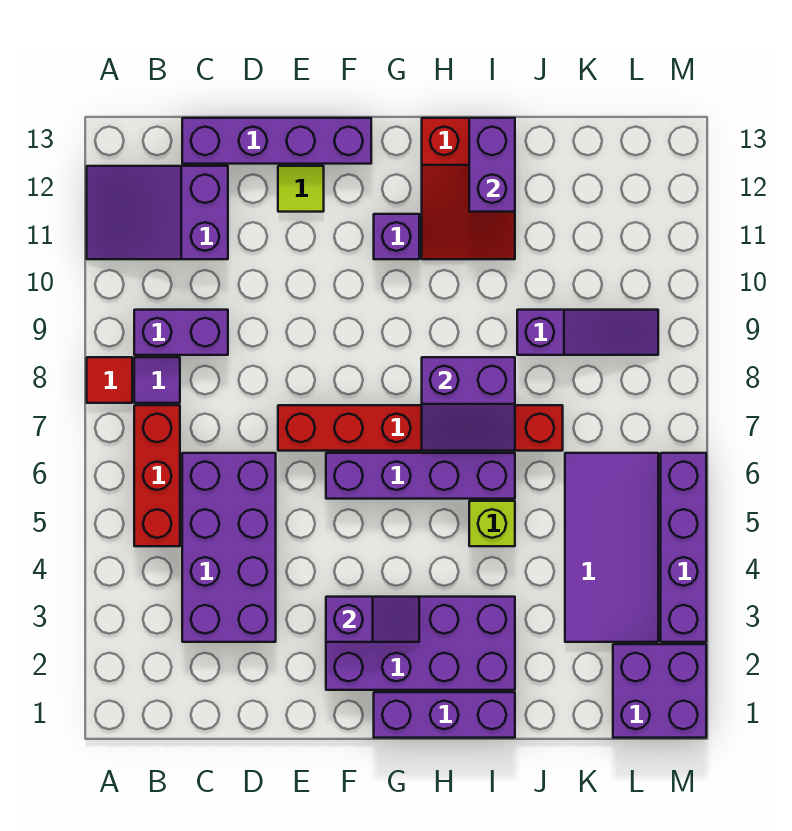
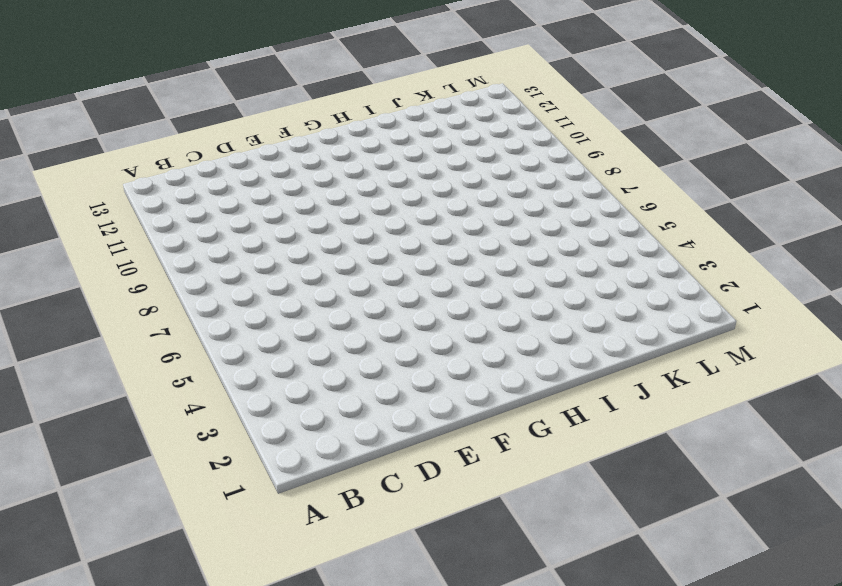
none -> red 1x1 tile [87,357,132,403]
none -> purple 2x3 slope [87,166,228,259]
none -> red 1x3 brick [134,405,180,546]

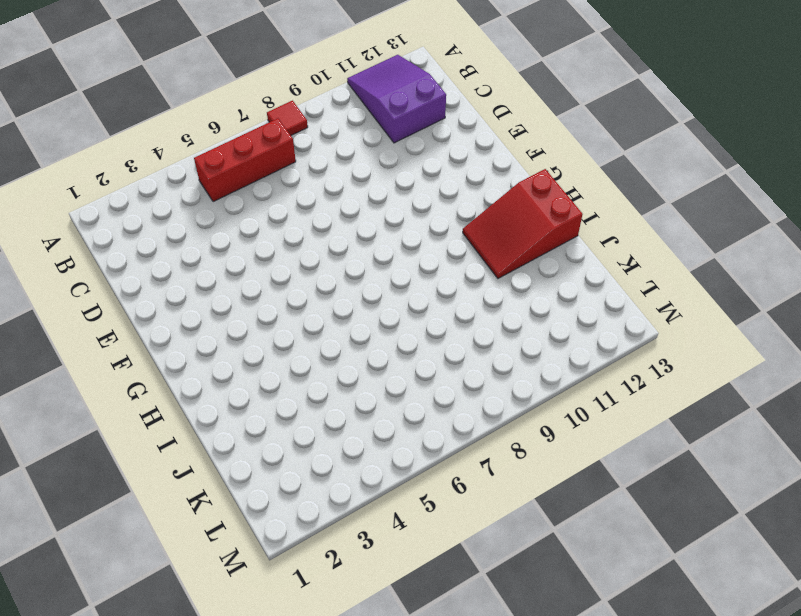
none -> purple 1x1 tile [134,357,180,403]
none -> purple 1x2 brick [134,310,228,355]
none -> purple 2x4 brick [182,453,276,642]

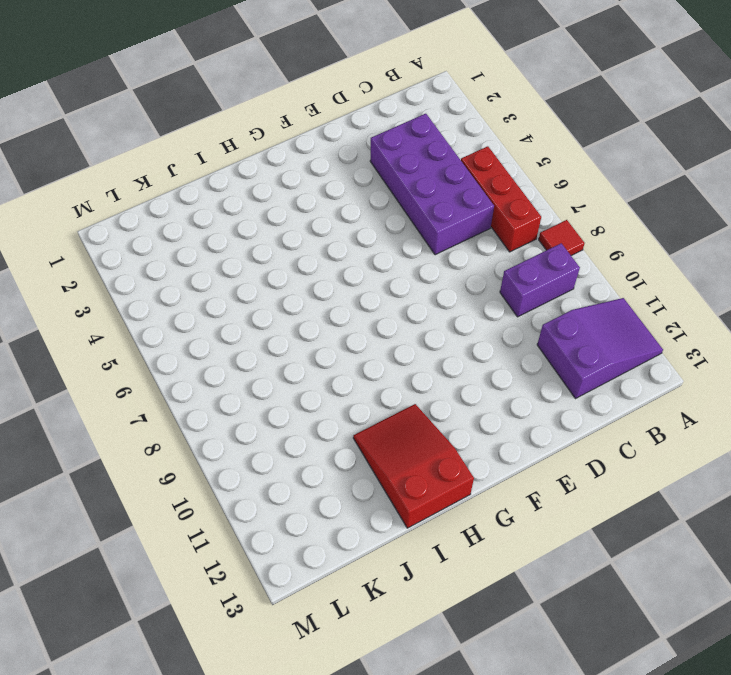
none -> purple 1x1 tile [134,357,180,403]
none -> purple 1x4 brick [182,118,371,164]
none -> red 1x6 brick [278,405,563,451]

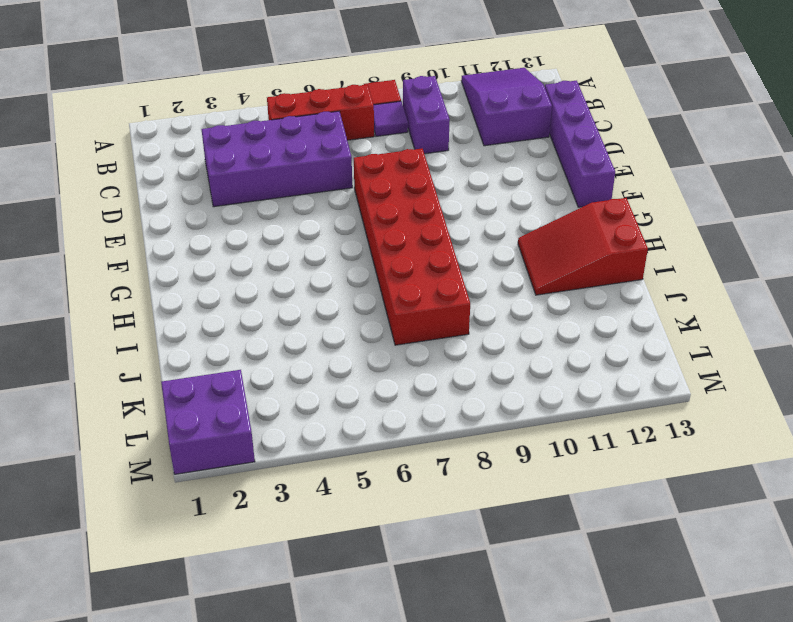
red 2x6 brick [354,149,470,345] -> red 1x6 brick [278,405,563,451]
none -> lime 1x1 tile [278,166,324,212]
none -> purple 2x4 brick [326,597,515,690]
none -> purple 1x4 brick [326,453,515,499]

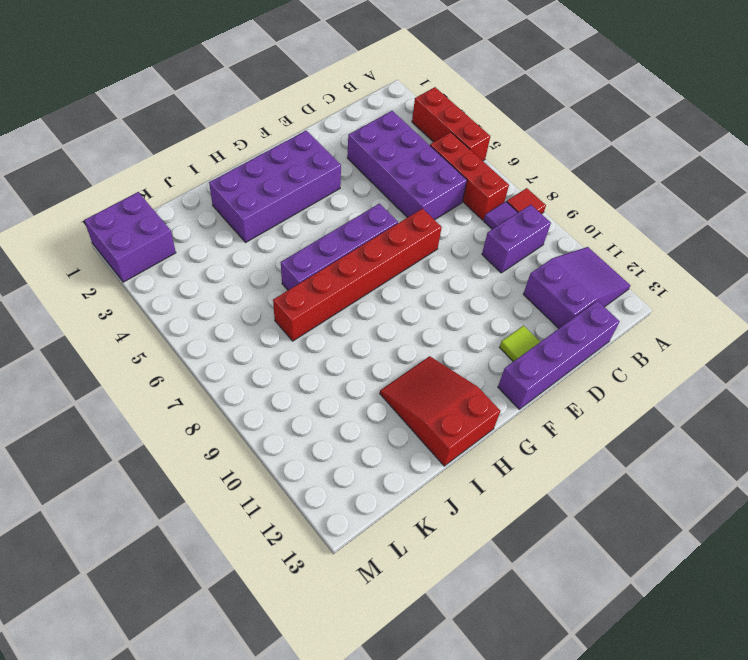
red 1x3 brick [412,87,490,161] -> none
none -> purple 1x3 brick [374,692,515,738]
none -> purple 1x1 brick [374,214,419,259]
none -> lime 1x1 brick [469,501,515,546]

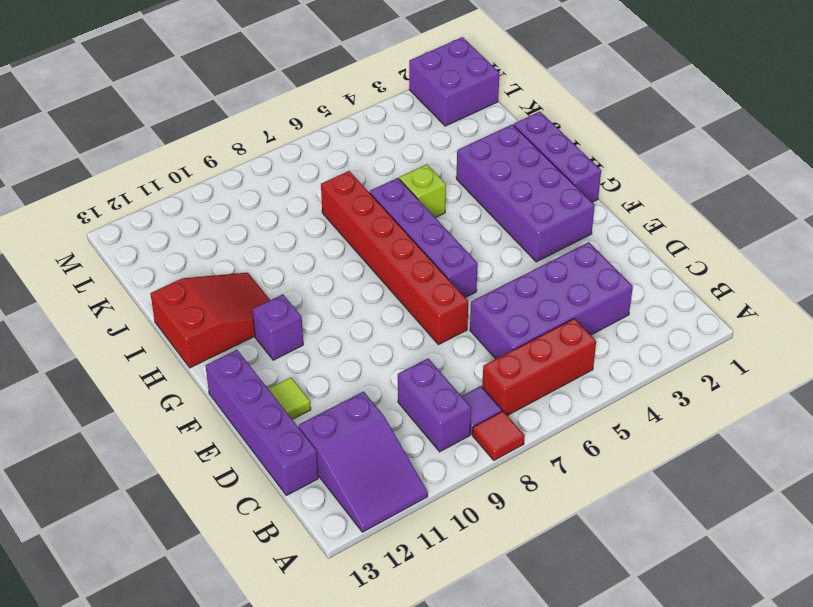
none -> purple 1x3 slope [517,310,658,355]
none -> purple 2x4 tile [565,453,658,642]
none -> purple 1x4 brick [661,453,706,642]

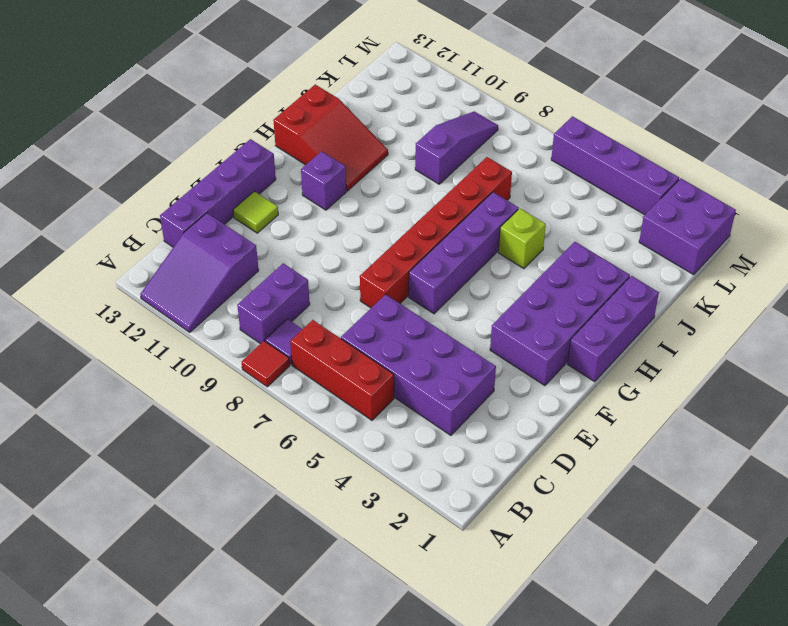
none -> purple 2x4 tile [565,453,658,642]
none -> purple 1x2 slope [326,597,419,642]
none -> purple 2x2 slope [422,357,515,451]

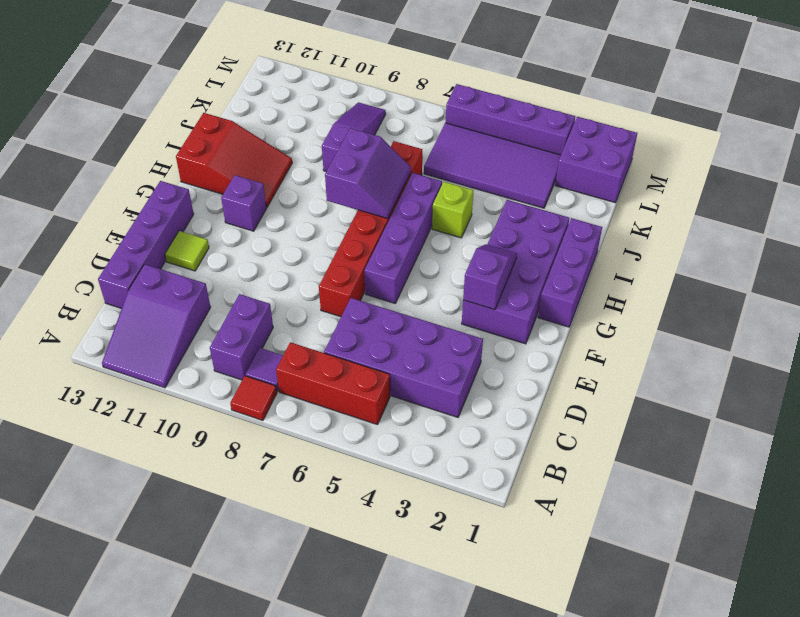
none -> purple 1x2 brick [469,118,515,212]

